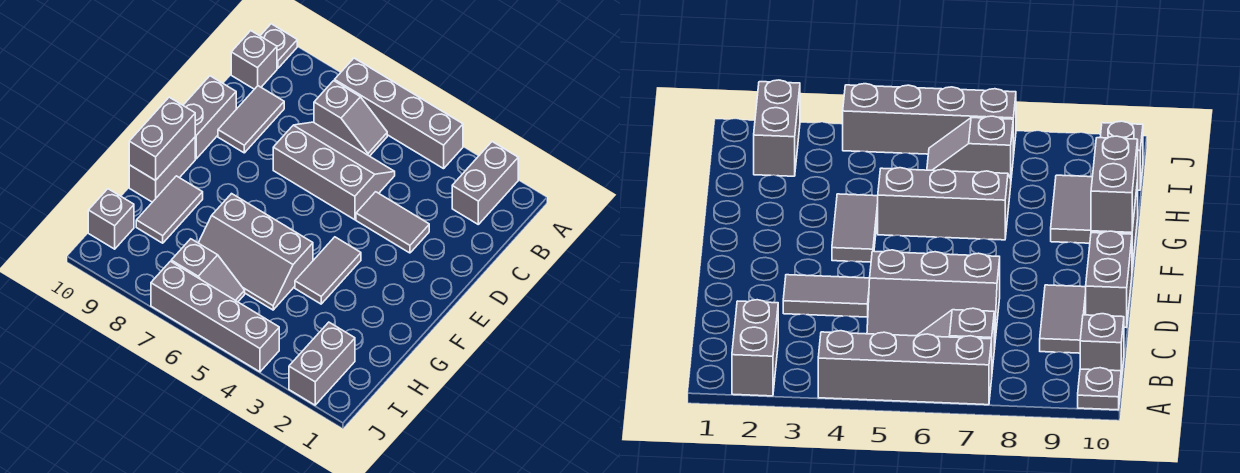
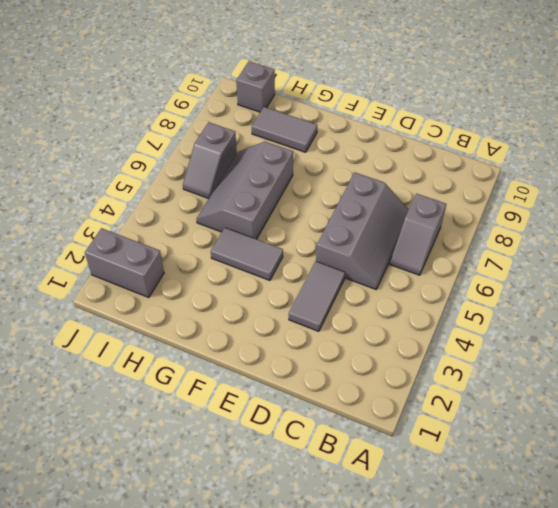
none -> grey 1x2 brick [452,142,518,224]
none -> grey 1x4 brick [335,58,463,169]
none -> grey 1x1 plate [260,24,297,68]

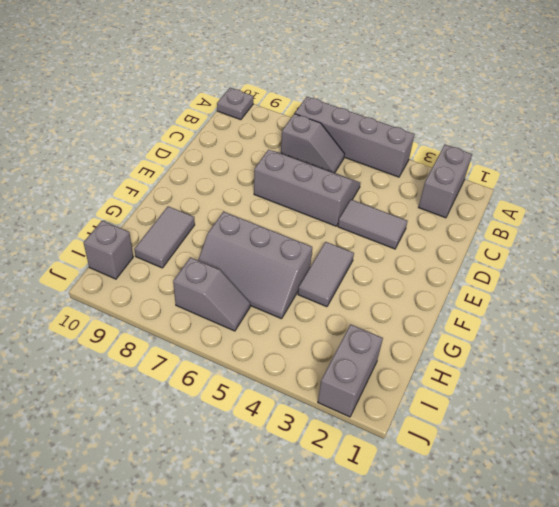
none -> grey 1x1 brick [231,31,277,89]
none -> grey 1x2 tile [218,86,284,153]
none -> grey 1x2 brick [183,76,236,159]

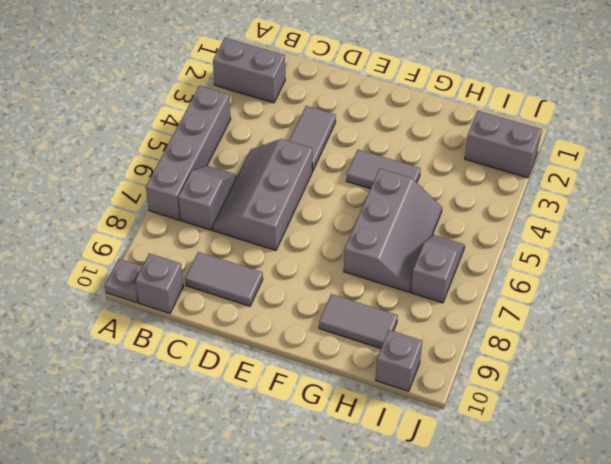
none -> grey 1x2 brick [183,76,236,159]
none -> grey 1x2 brick [129,137,195,202]
none -> grey 1x4 brick [151,261,279,372]

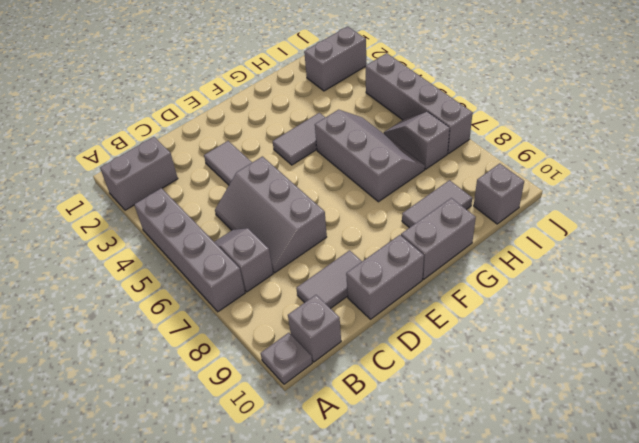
none -> grey 1x2 brick [129,97,195,180]

